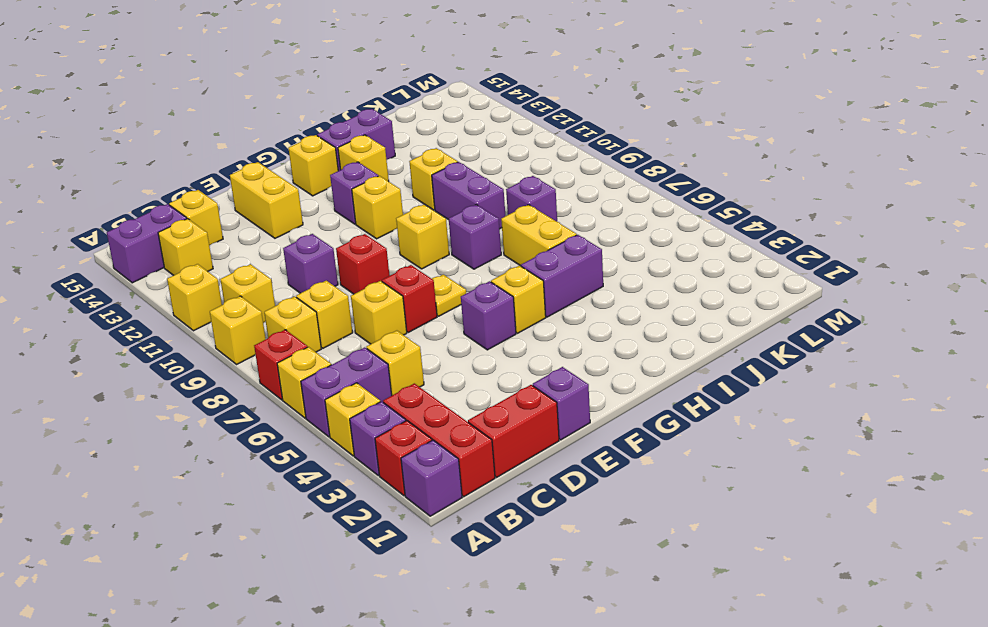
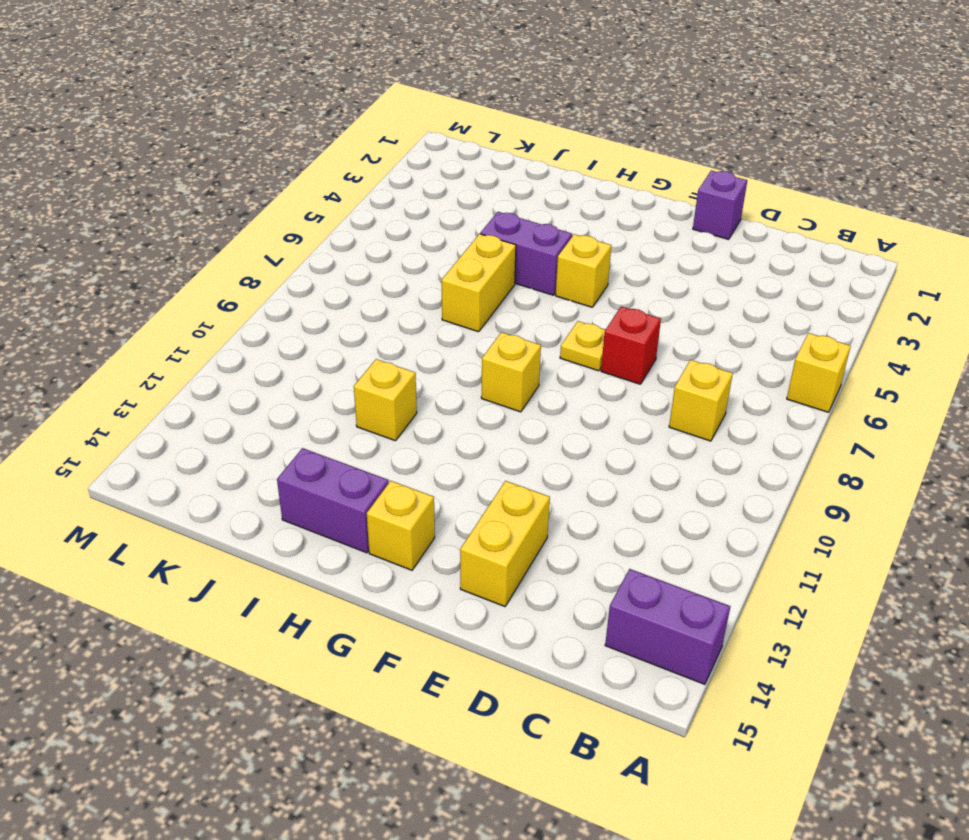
none -> purple 1x1 brick [401,440,462,516]
none -> red 1x1 brick [375,421,432,496]
none -> purple 1x1 brick [350,401,406,476]
none -> yellow 1x1 brick [325,383,380,456]

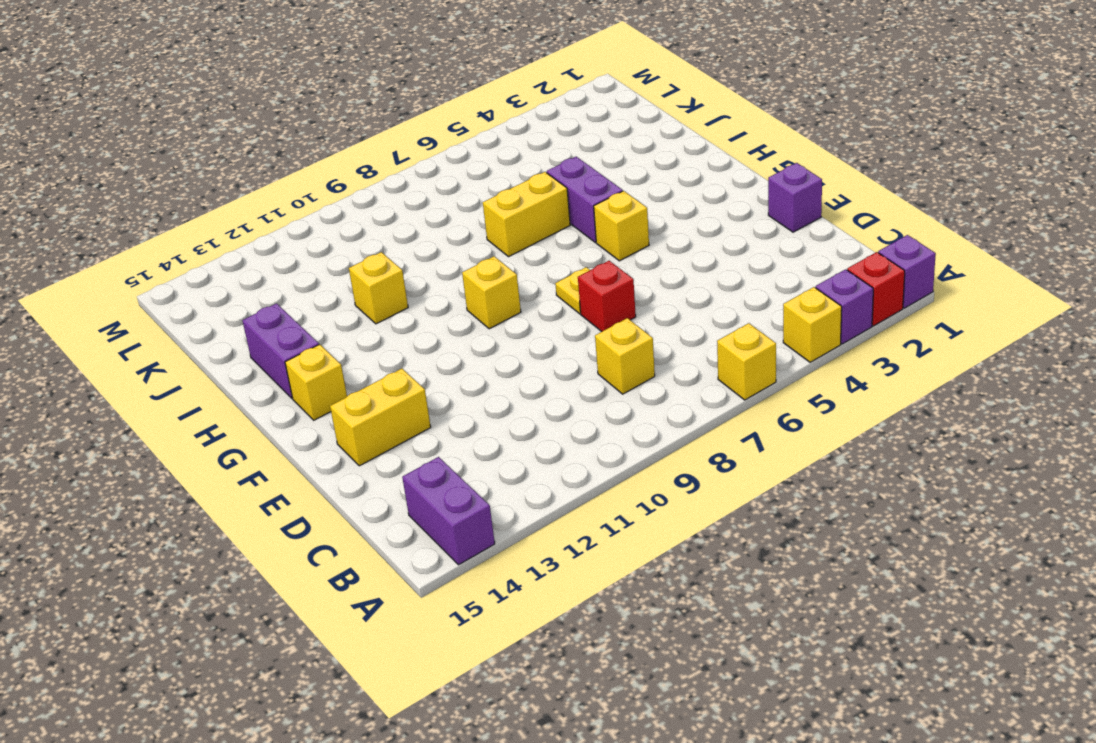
none -> purple 1x2 brick [301,347,392,437]
none -> red 1x1 brick [254,330,307,400]
none -> yellow 1x1 brick [210,296,266,364]
none -> yellow 1x1 brick [167,264,222,331]

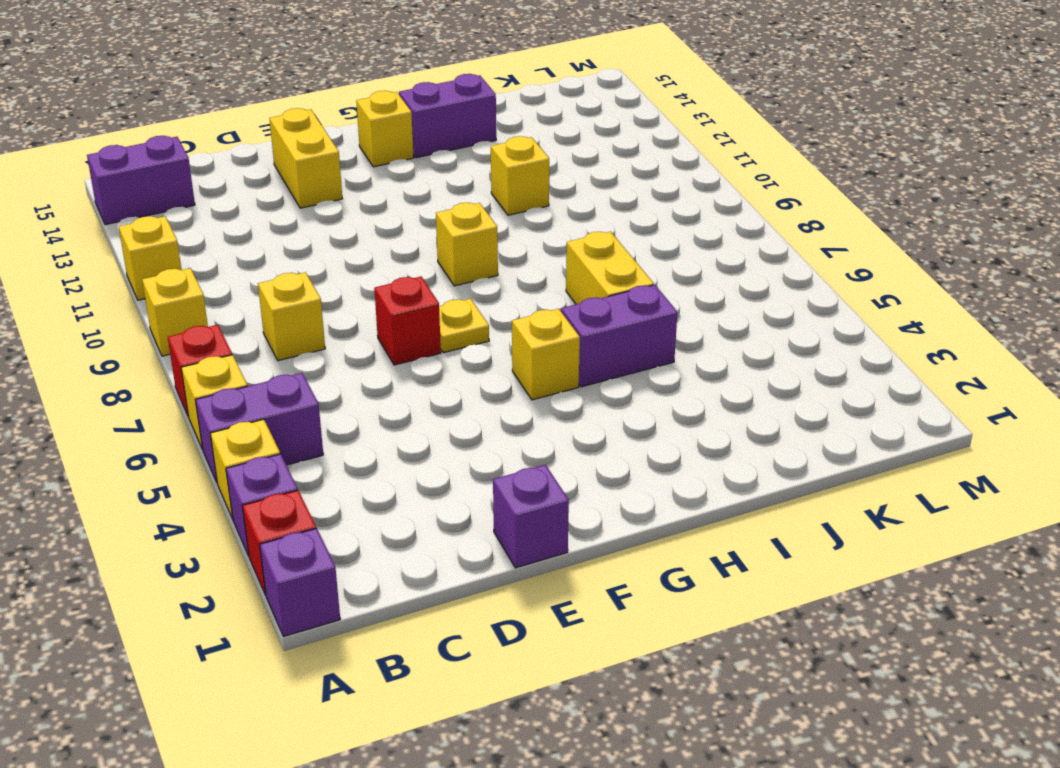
none -> red 1x3 brick [383,383,495,497]
none -> yellow 1x1 brick [264,296,321,352]
none -> yellow 1x1 brick [220,264,275,323]
none -> yellow 1x1 brick [158,219,213,275]

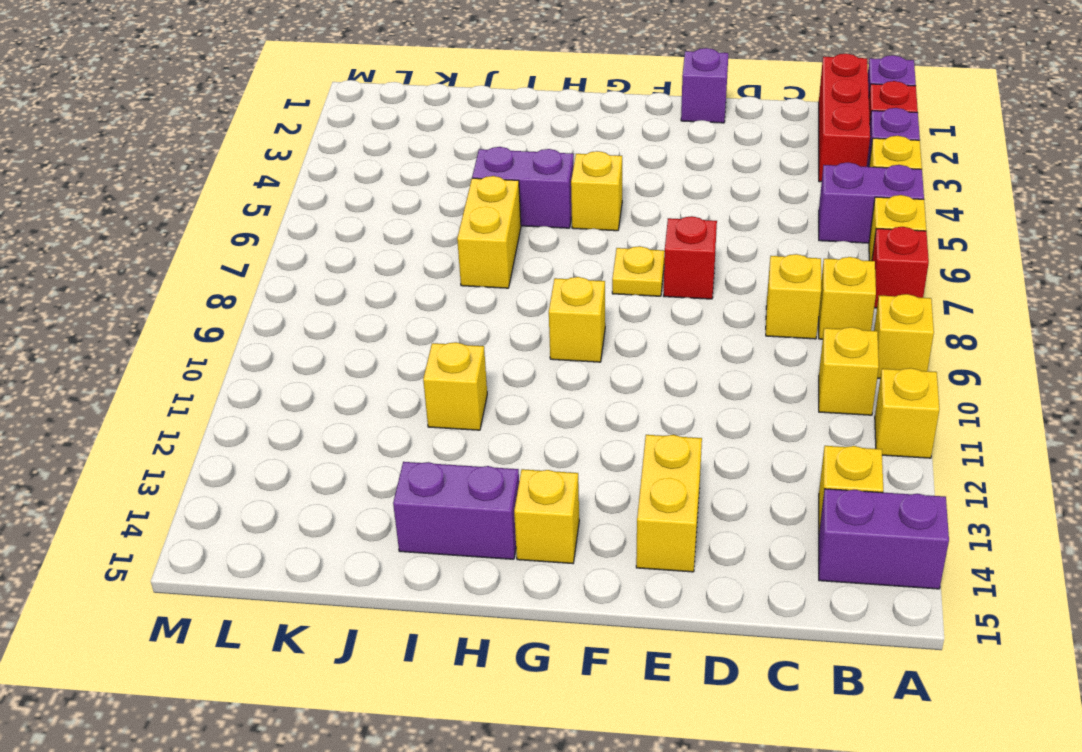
none -> red 1x2 brick [468,385,559,477]
none -> yellow 1x1 brick [366,331,424,395]
none -> yellow 1x1 brick [169,190,223,246]
none -> yellow 1x1 brick [351,281,407,344]

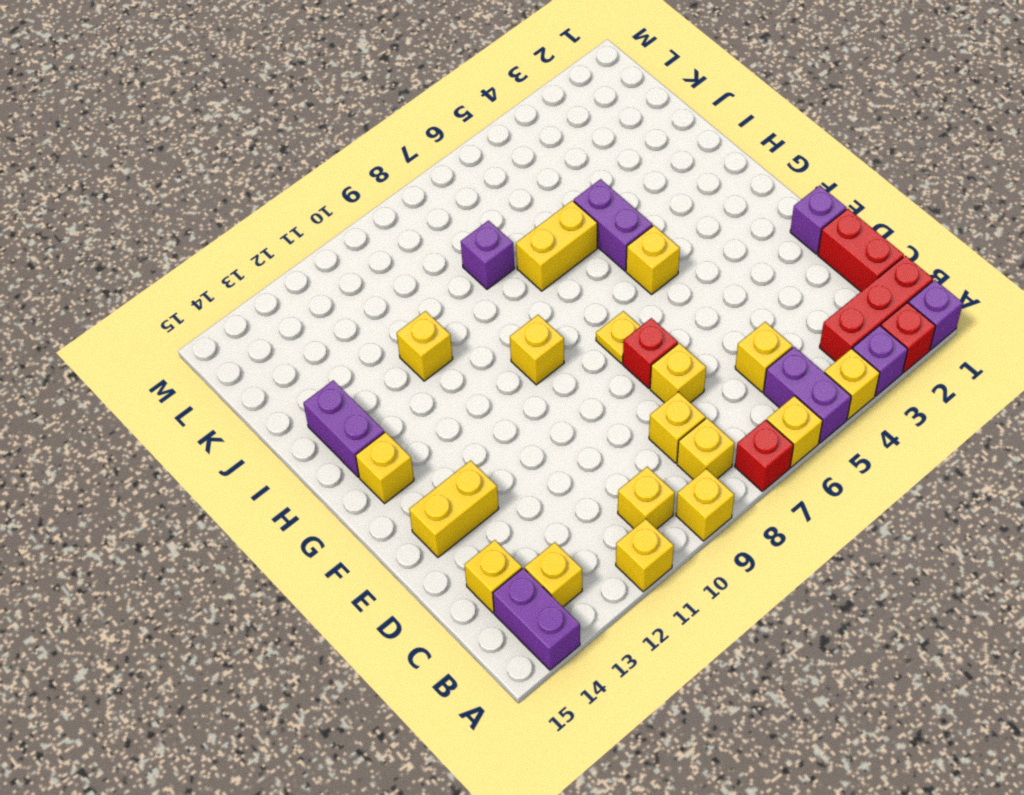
none -> purple 1x1 brick [283,234,338,293]
none -> red 1x1 brick [336,234,390,294]
none -> purple 1x1 brick [461,281,516,350]
none -> yellow 1x1 brick [352,176,403,239]

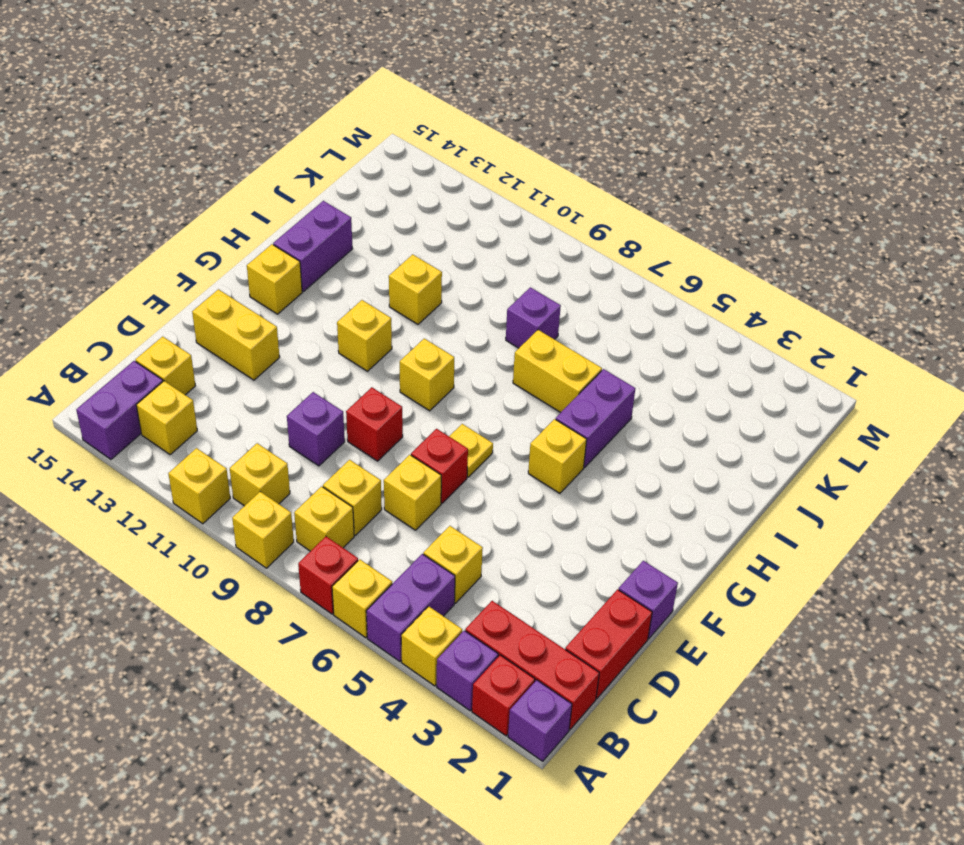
none -> purple 1x1 brick [461,281,516,350]
none -> purple 1x1 brick [330,162,378,224]
none -> purple 1x1 brick [449,204,501,269]
none -> yellow 1x1 brick [338,135,389,181]

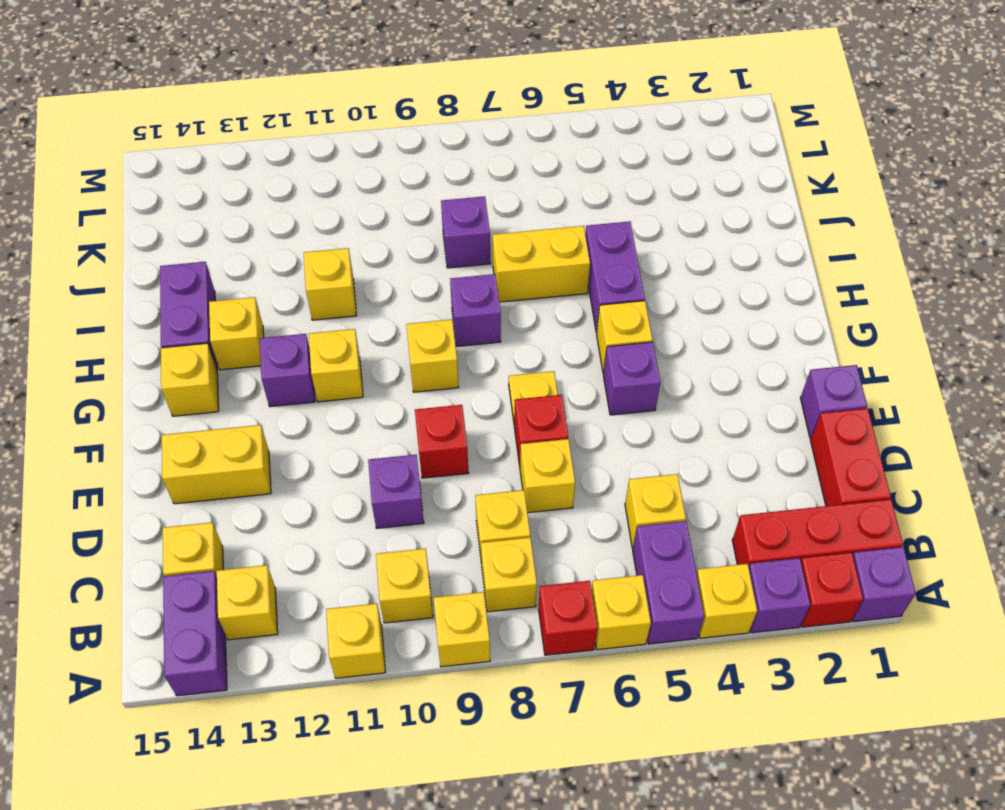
none -> purple 1x2 brick [432,162,505,229]

